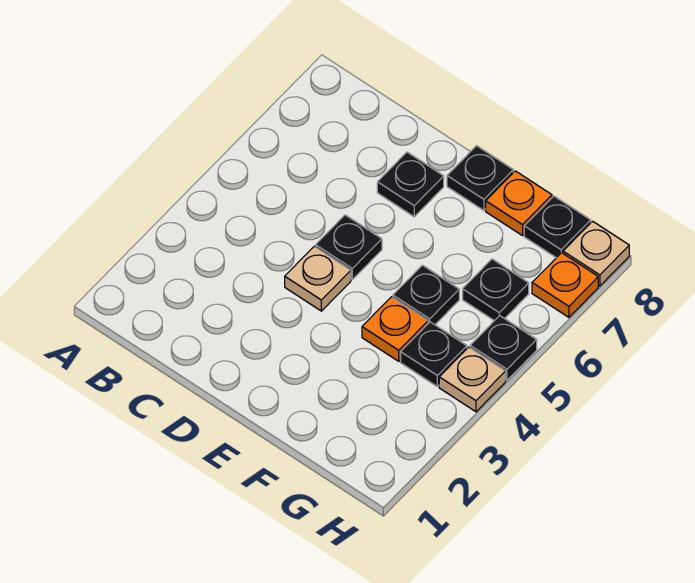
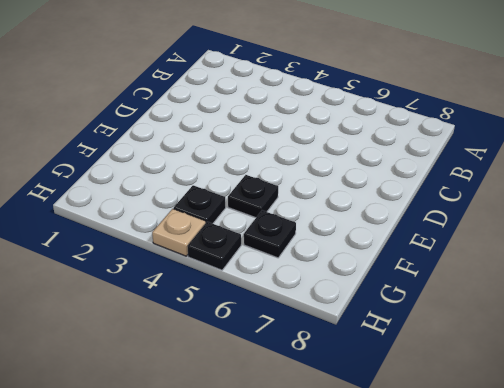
none -> tan 1x1 plate [285,246,351,311]
none -> black 1x1 plate [316,215,382,279]
none -> black 1x1 plate [377,152,444,217]

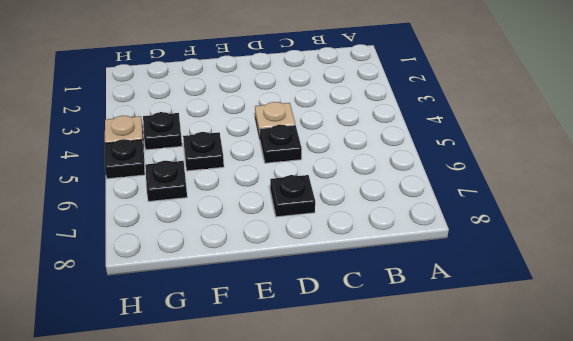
none -> black 1x1 plate [447,146,513,210]
none -> orange 1x1 plate [362,297,428,361]
none -> orange 1x1 plate [486,171,552,236]

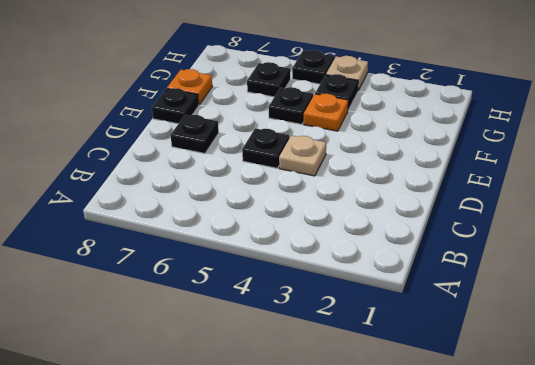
none -> black 1x1 plate [524,196,591,258]
none -> orange 1x1 plate [532,253,598,317]
none -> tan 1x1 plate [563,221,629,286]

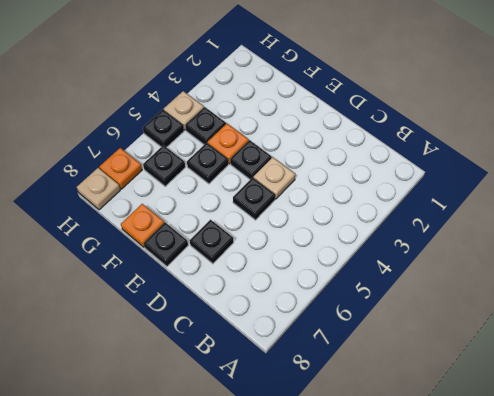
black 1x1 plate [230,140,272,179] -> black 1x1 plate moved to [524,196,591,258]

